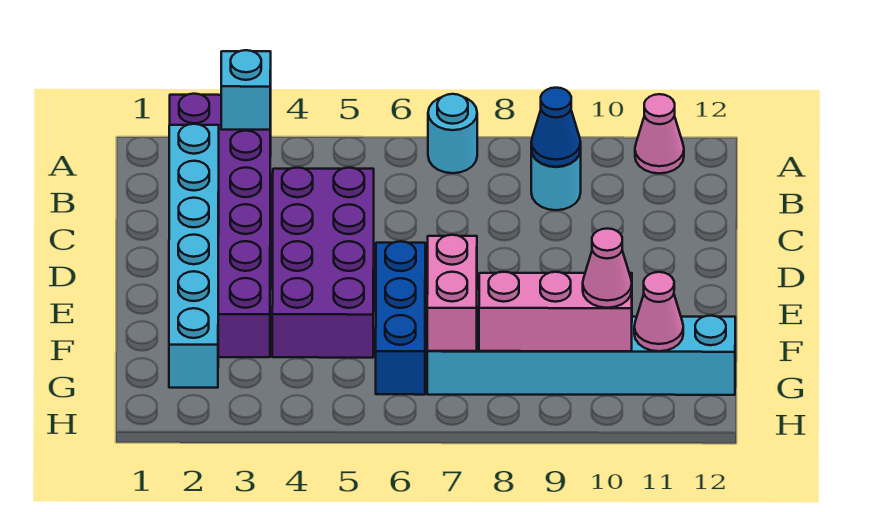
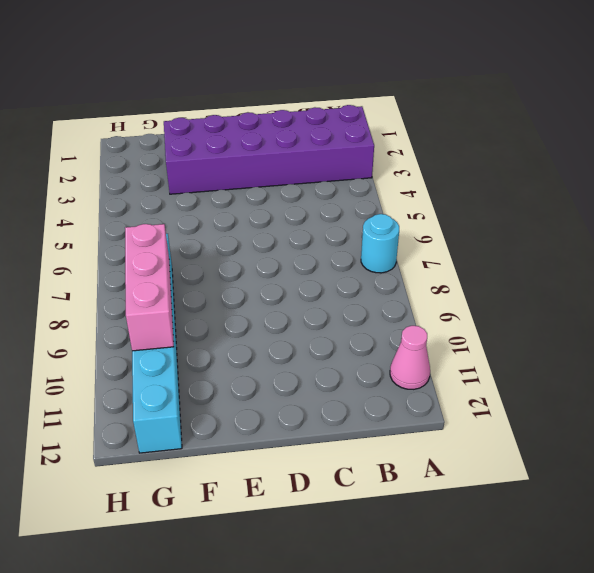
none -> cyan 1x1 round brick [531,150,581,210]
none -> purple 2x4 brick [272,168,374,358]
none -> blue 1x3 brick [376,241,425,395]

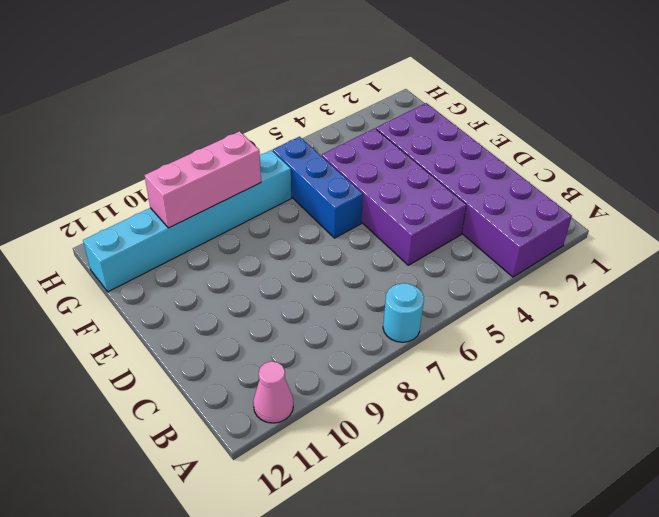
none -> cyan 1x1 round brick [531,150,581,210]
none -> cyan 1x1 brick [221,50,271,130]
none -> blue 1x1 cone [531,88,581,167]

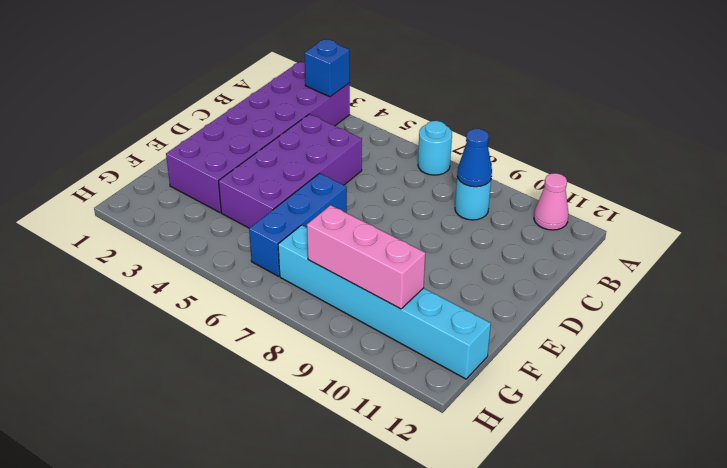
blue 1x1 brick [304,39,350,97] -> cyan 1x1 brick [221,50,271,130]
none -> cyan 1x6 brick [169,124,219,388]
none -> pink 1x2 brick [427,235,477,351]
none -> pink 1x1 cone [634,272,683,351]

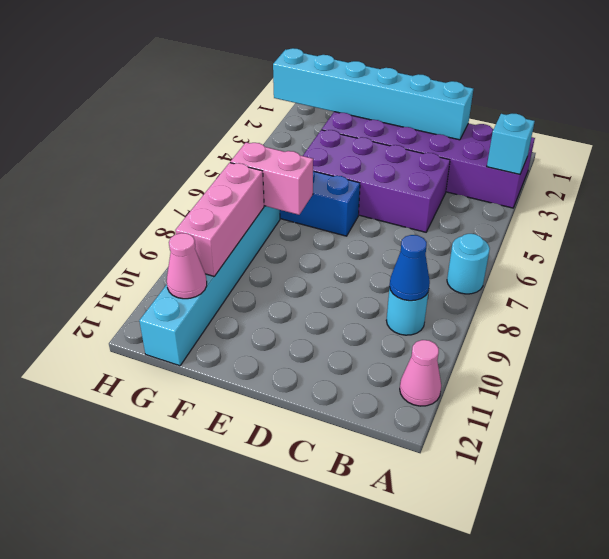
none -> pink 1x1 cone [583,229,632,308]

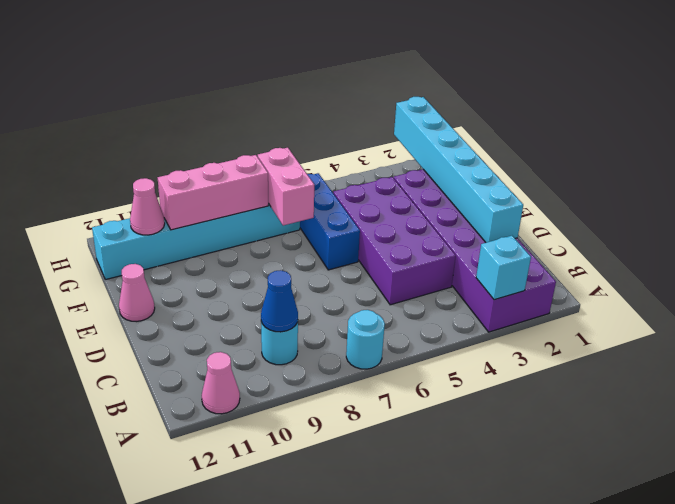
pink 1x1 cone [119,264,155,321] -> pink 1x1 cone moved to [583,229,632,308]

